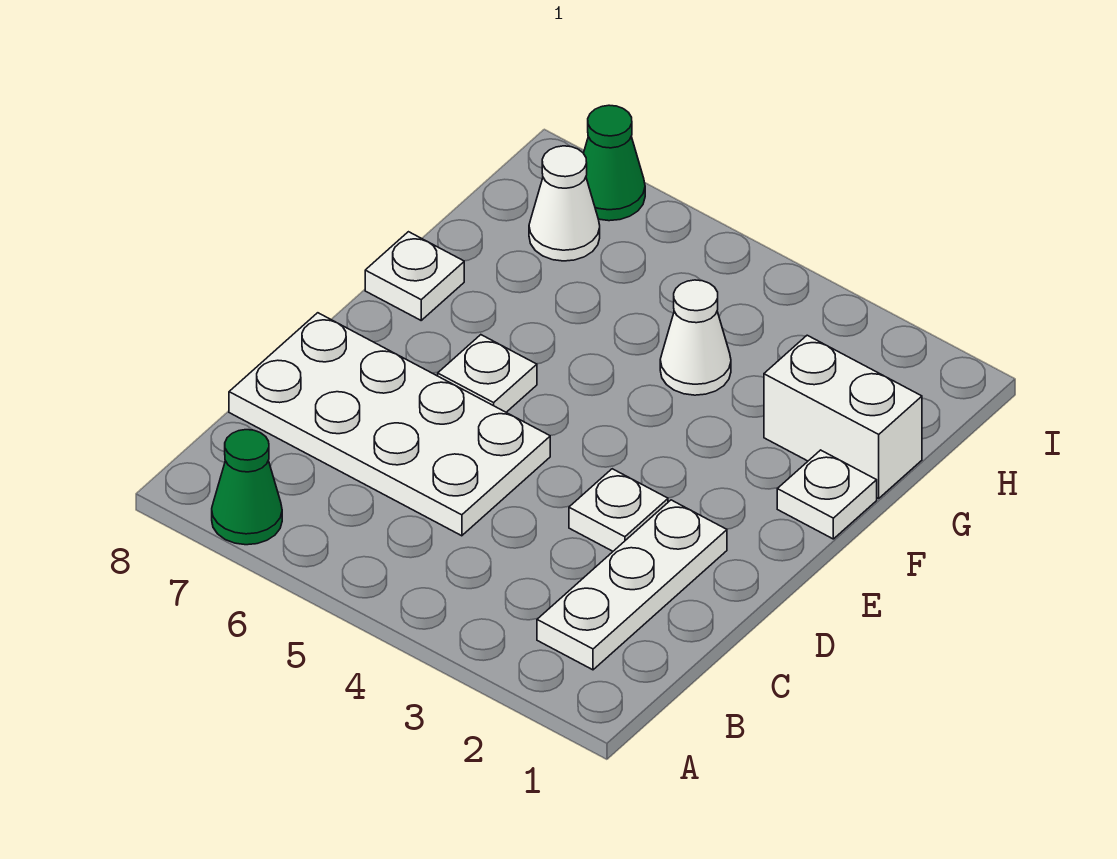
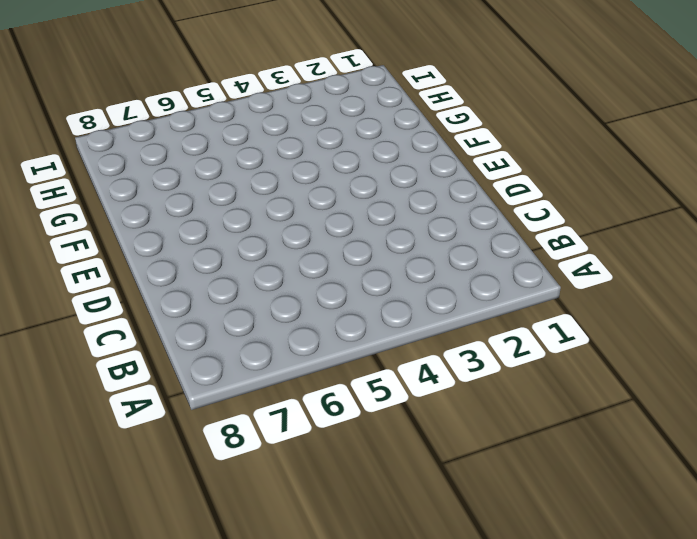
none -> green 1x1 cone [212,430,282,545]
none -> white 1x3 plate [537,500,727,670]

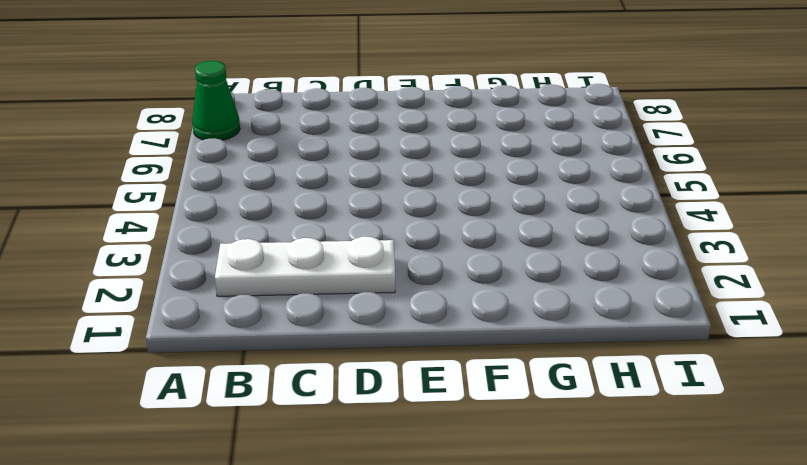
none -> white 2x4 plate [229,313,550,536]
none -> white 1x1 plate [569,469,668,551]

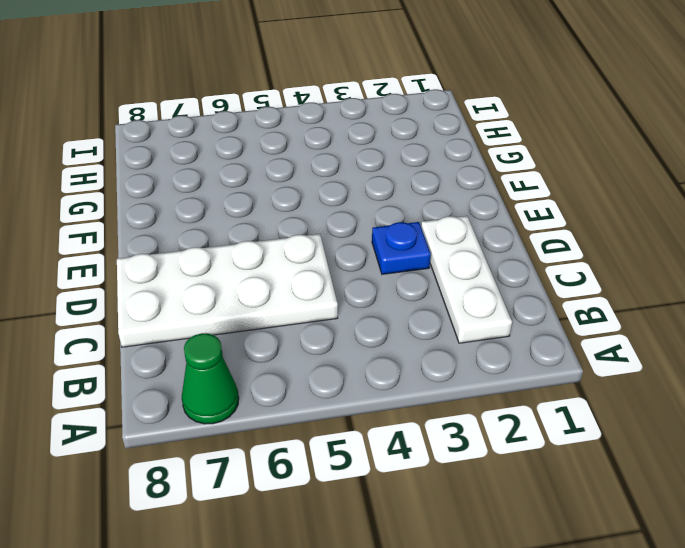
blue 1x1 plate [372,222,431,274] -> white 1x1 plate [569,469,668,551]
none -> white 1x1 plate [438,335,537,412]
none -> white 1x1 plate [777,450,877,539]

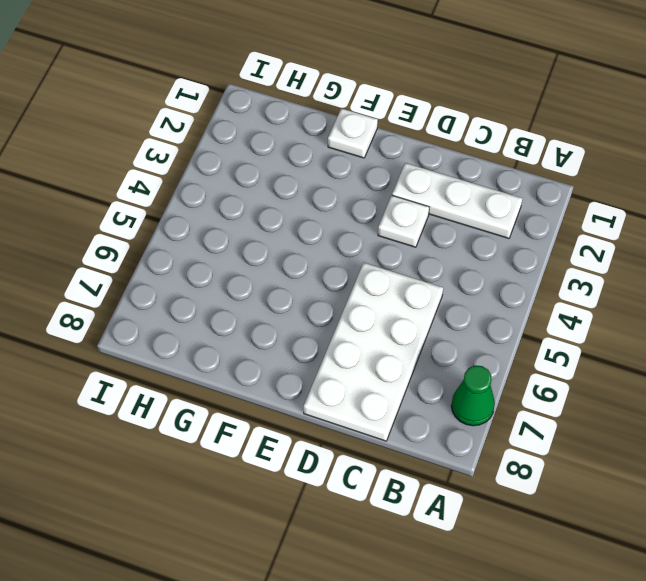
none -> white 1x1 plate [438,335,537,412]
none -> white 1x1 plate [365,232,464,320]

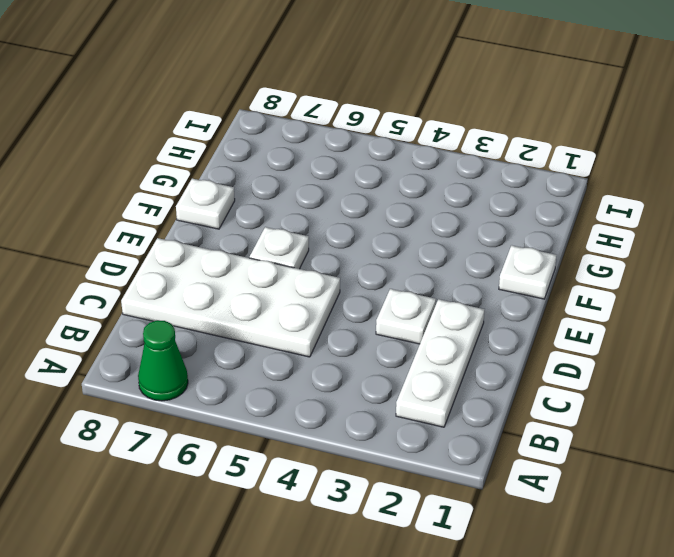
none -> white 1x2 brick [764,335,922,498]
none -> white 1x1 cone [660,280,731,395]

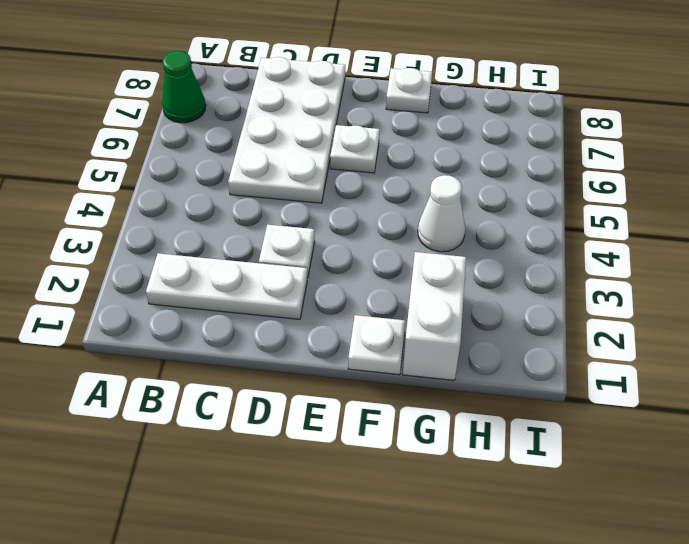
none -> white 1x1 cone [529,146,600,261]
none -> green 1x1 cone [584,105,645,221]

